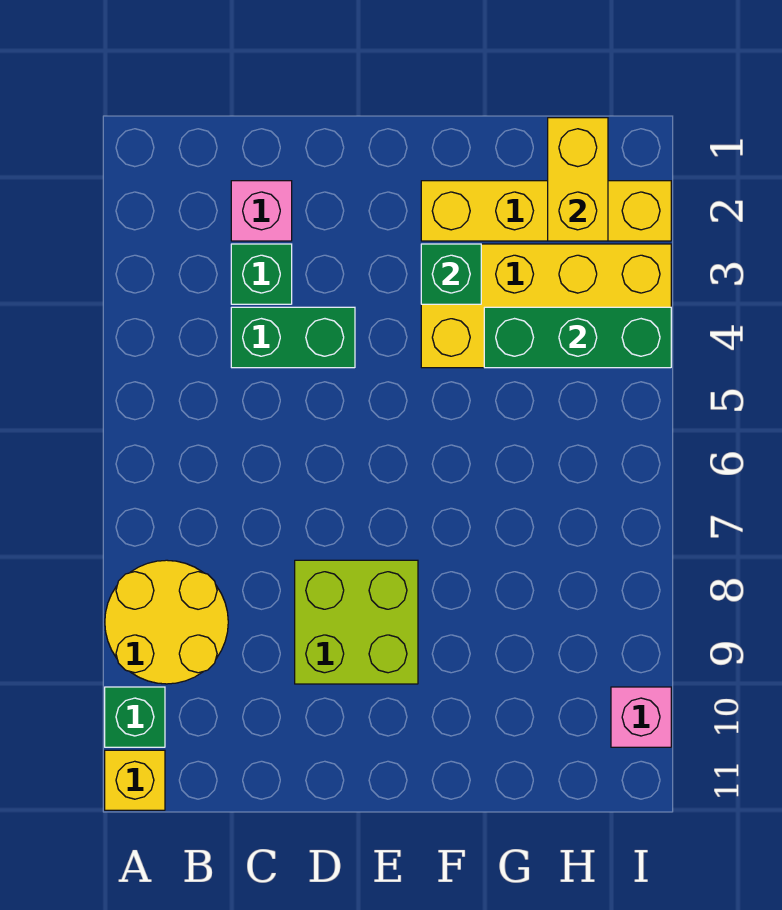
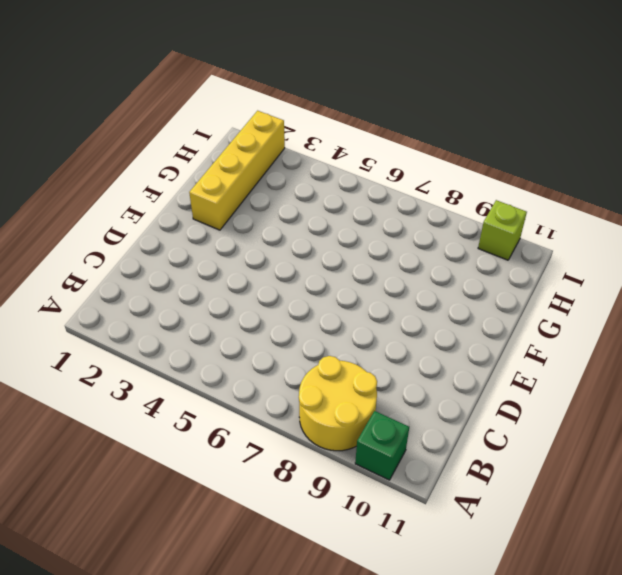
lime 1x1 brick [478,200,527,260] -> pink 1x1 brick [611,687,671,747]
none -> yellow 1x1 brick [105,750,165,810]
none -> pink 1x1 brick [231,181,292,241]
none -> green 1x1 brick [231,244,292,304]

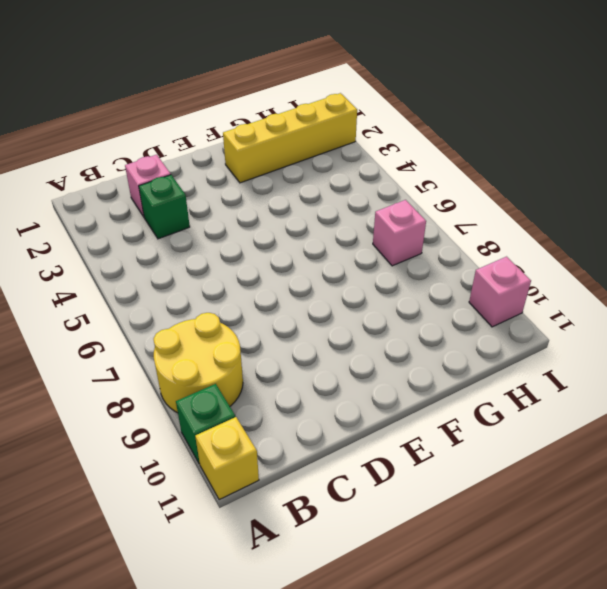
pink 1x1 brick [373,200,426,266] -> none
none -> green 1x2 brick [231,307,355,368]
none -> lime 2x2 brick [295,560,418,684]
none -> yellow 2x4 brick [421,244,671,368]

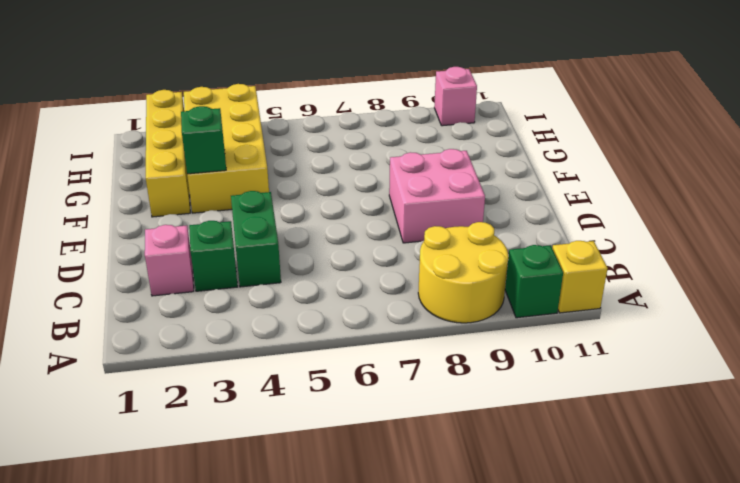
pink 2x2 brick [389,149,485,243] -> lime 2x2 brick [295,560,418,684]
none -> green 1x3 brick [484,307,671,368]
none -> yellow 1x2 brick [548,118,608,241]

